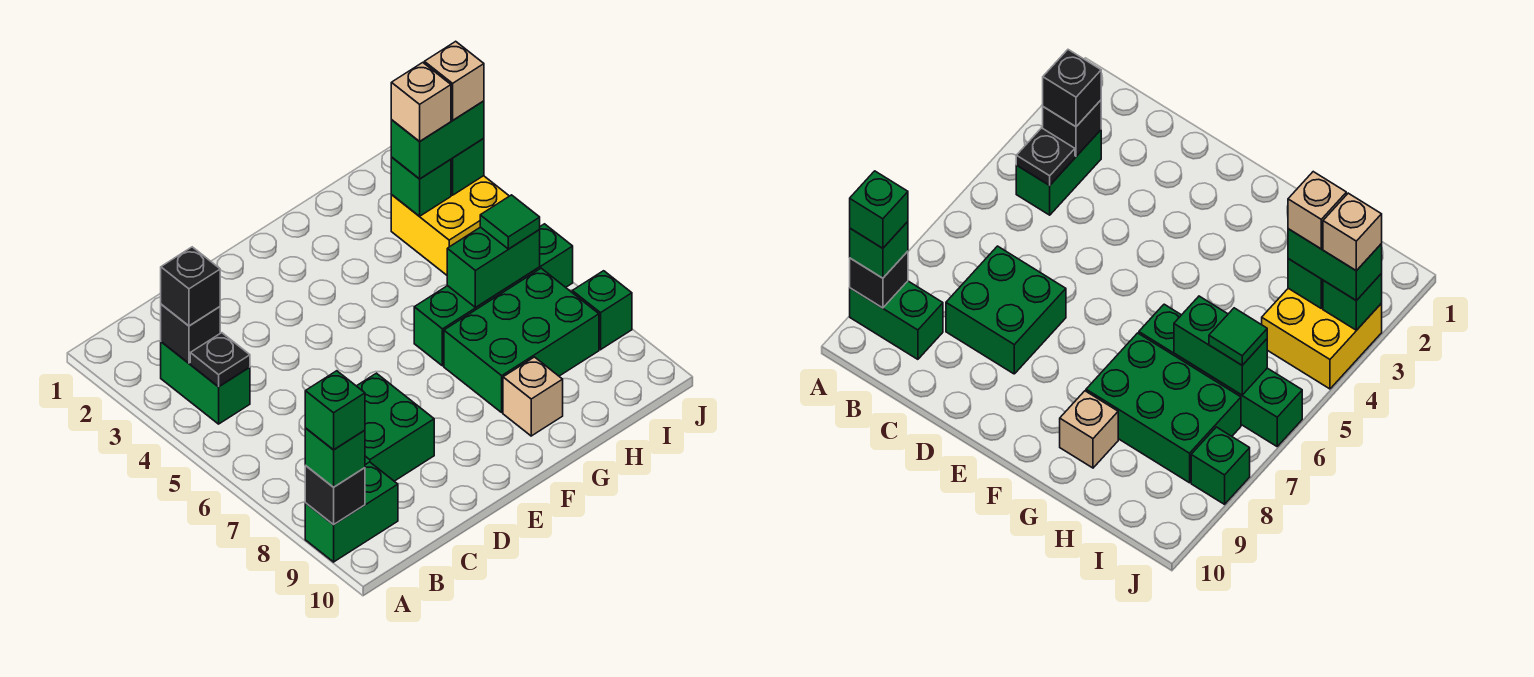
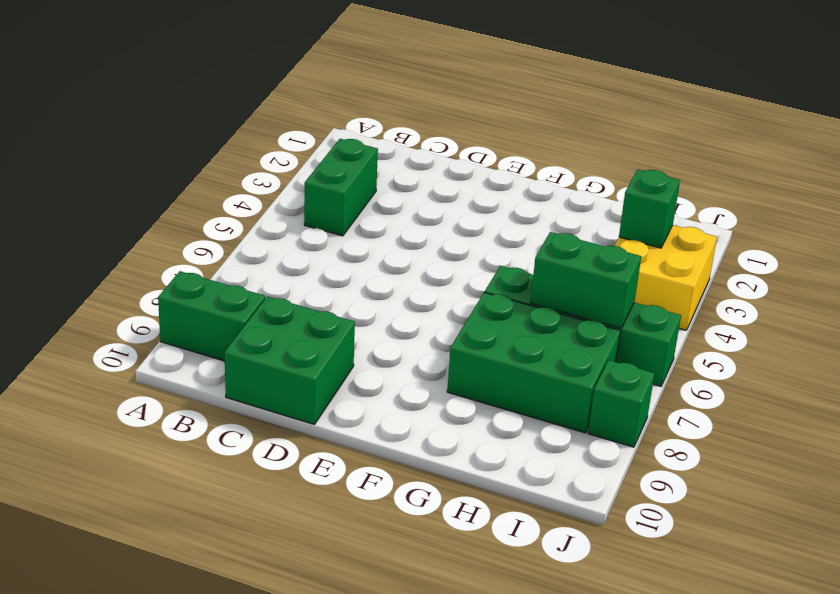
green 2x2 brick [225,296,355,424] -> green 2x2 brick moved to [357,373,434,481]
none -> tan 1x1 brick [503,357,563,436]
none -> black 1x1 brick [305,466,365,524]
none -> black 1x1 brick [161,304,220,363]

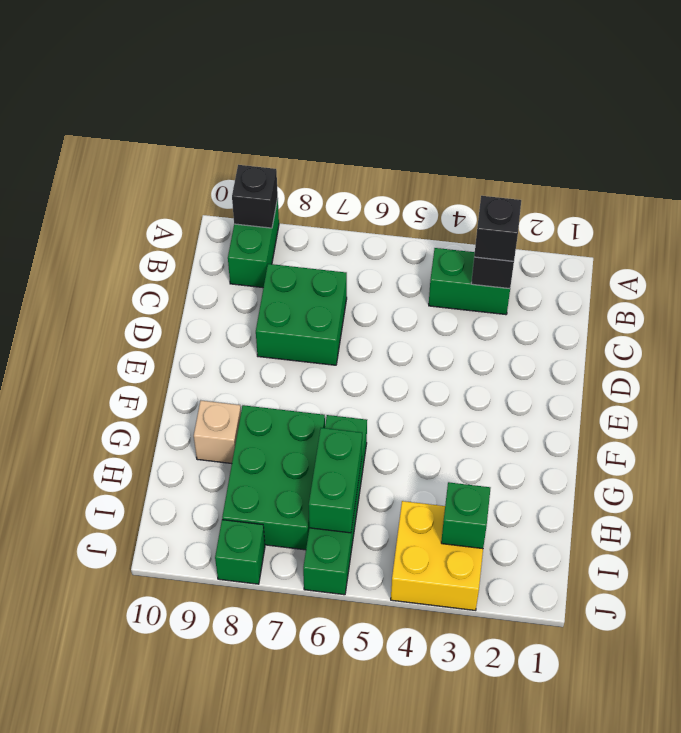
none -> black 1x1 plate [190,333,250,387]
none -> green 1x1 brick [451,138,484,195]
none -> green 1x1 brick [305,428,365,487]

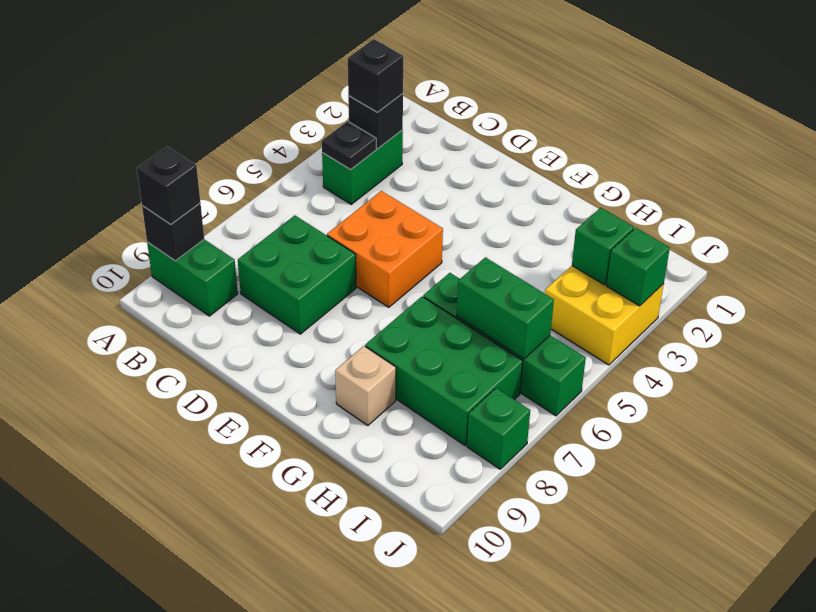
black 1x1 brick [137,146,200,224] -> green 1x1 brick [305,428,365,487]
orange 2x2 brick [327,191,443,307] -> none
none -> green 1x2 brick [391,101,484,179]
none -> green 1x1 tile [480,195,540,249]
none -> green 1x1 brick [305,371,365,450]

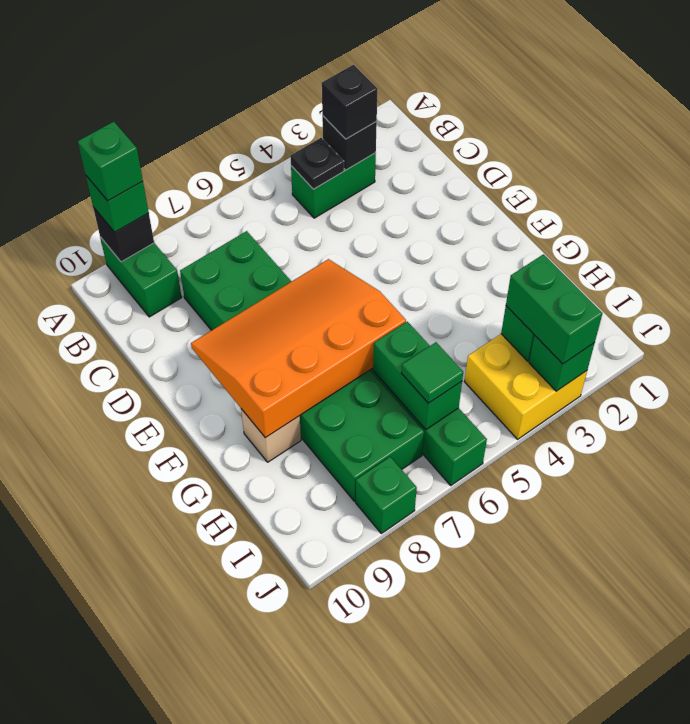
orange 3x4 slope [191,259,406,438] -> none
none -> tan 1x1 brick [391,63,451,141]
none -> tan 1x1 brick [424,41,484,120]

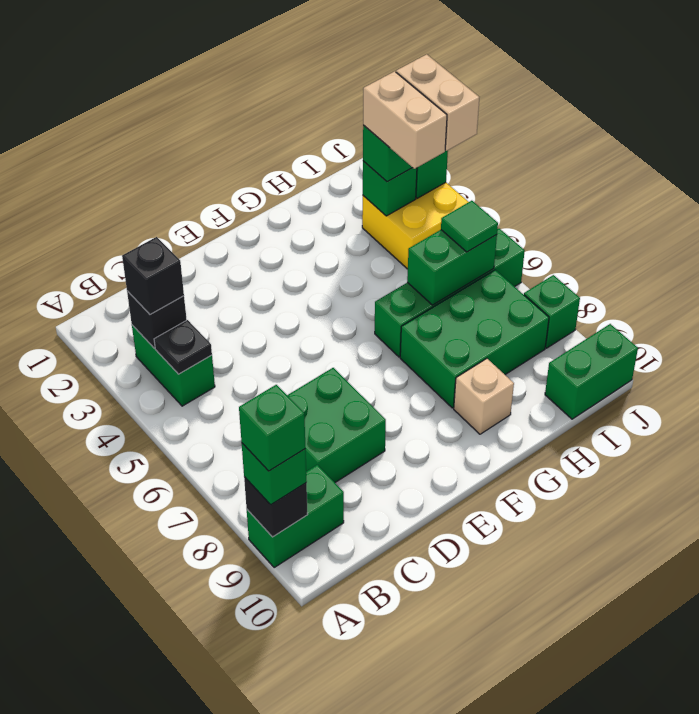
tan 1x2 brick [363,71,447,169] -> tan 1x1 brick [391,63,451,141]
green 1x2 brick [545,324,638,419] -> none
tan 1x2 brick [396,54,479,151] -> tan 1x1 brick [424,41,484,120]

